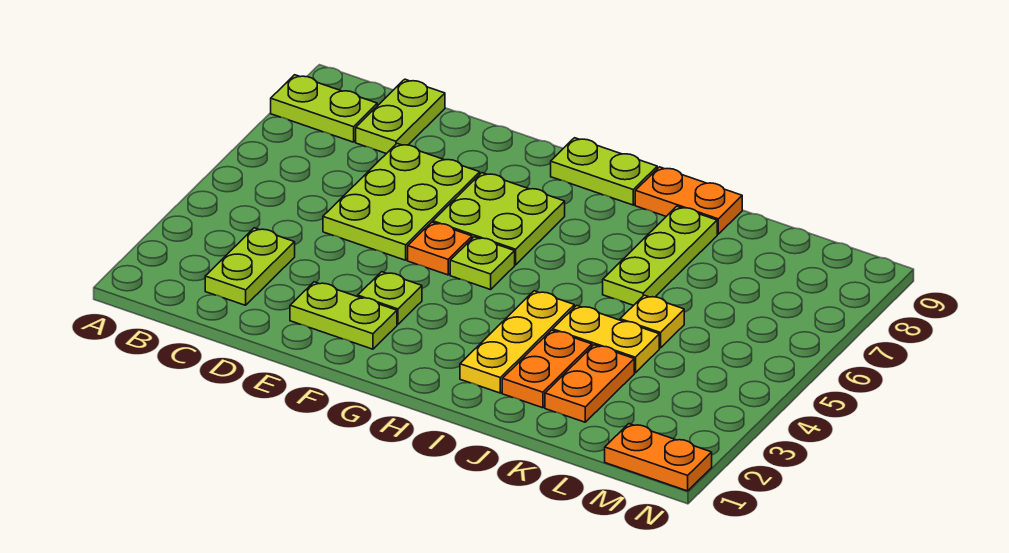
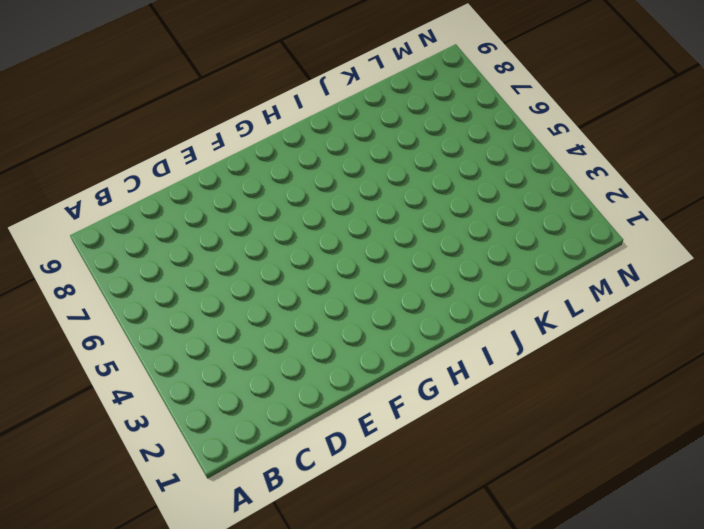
none -> lime 1x2 plate [271,75,377,142]
none -> lime 1x2 plate [205,228,295,305]
none -> lime 1x2 plate [356,79,445,154]

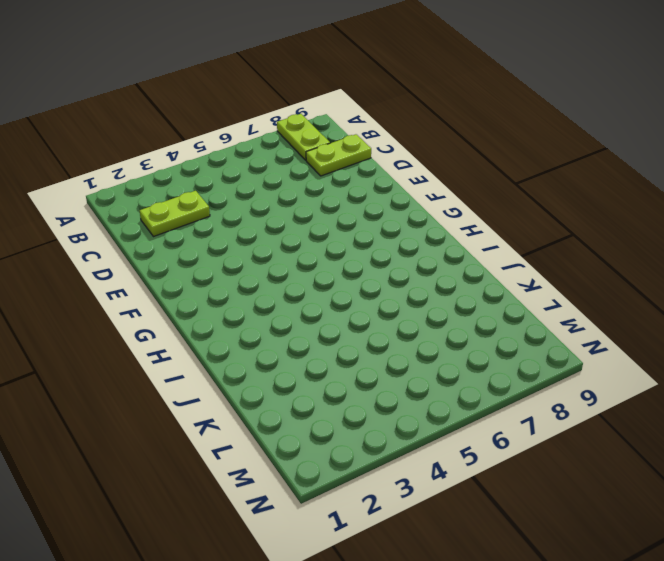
none -> lime 2x3 plate [323,144,480,260]
none -> lime 1x2 plate [290,282,397,349]
none -> lime 1x1 plate [358,272,422,324]

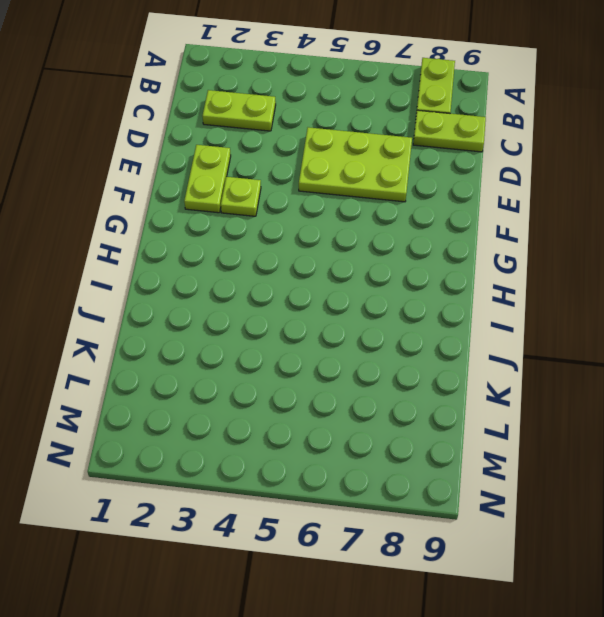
none -> orange 1x1 plate [408,222,472,275]
none -> lime 2x2 plate [433,173,565,265]
none -> lime 1x1 plate [450,237,515,290]

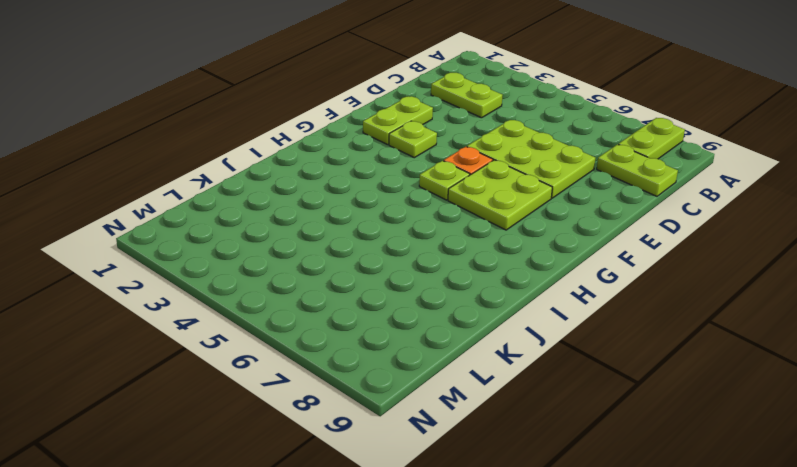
none -> lime 1x2 plate [551,138,657,205]
none -> yellow 1x3 plate [460,291,574,393]
none -> orange 1x2 plate [635,167,742,234]

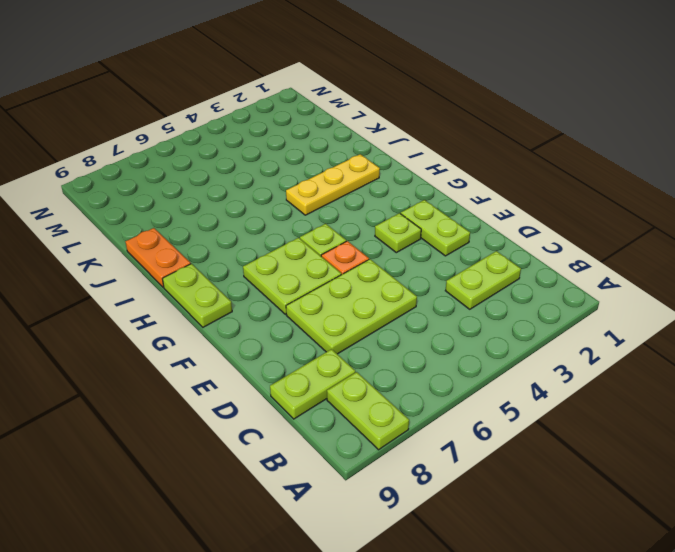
none -> orange 1x2 plate [502,330,592,408]
none -> yellow 1x2 plate [553,305,659,373]
none -> lime 1x3 plate [603,206,717,305]

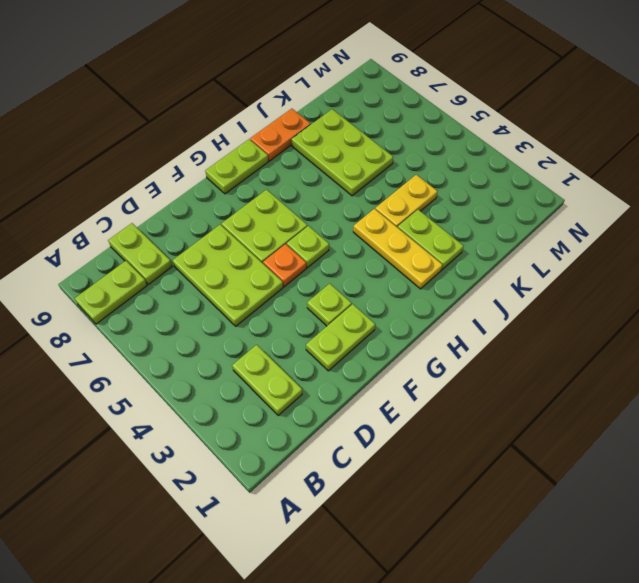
lime 1x2 plate [398,210,464,270] -> orange 1x2 plate [502,330,592,408]
lime 2x3 plate [291,109,393,196] -> lime 1x3 plate [603,206,717,305]
none -> orange 1x2 plate [545,345,634,422]
none -> yellow 1x1 plate [620,295,684,348]
none -> orange 1x2 plate [605,424,712,491]

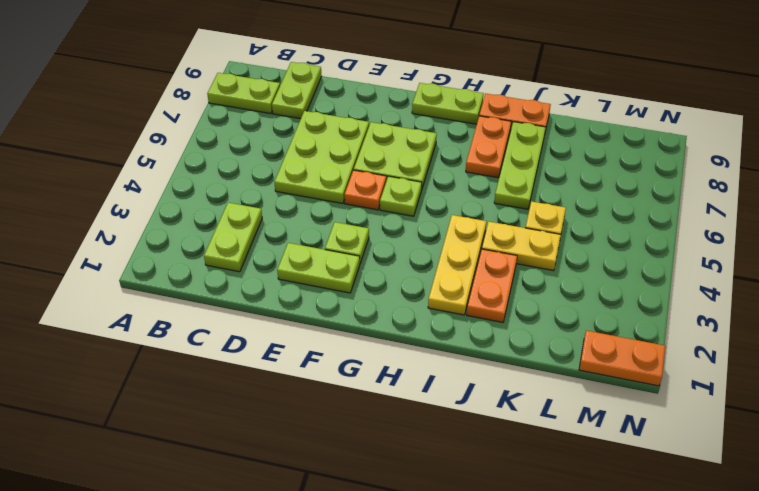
orange 1x2 plate [466,116,511,178] -> orange 1x2 plate moved to [545,345,634,422]

